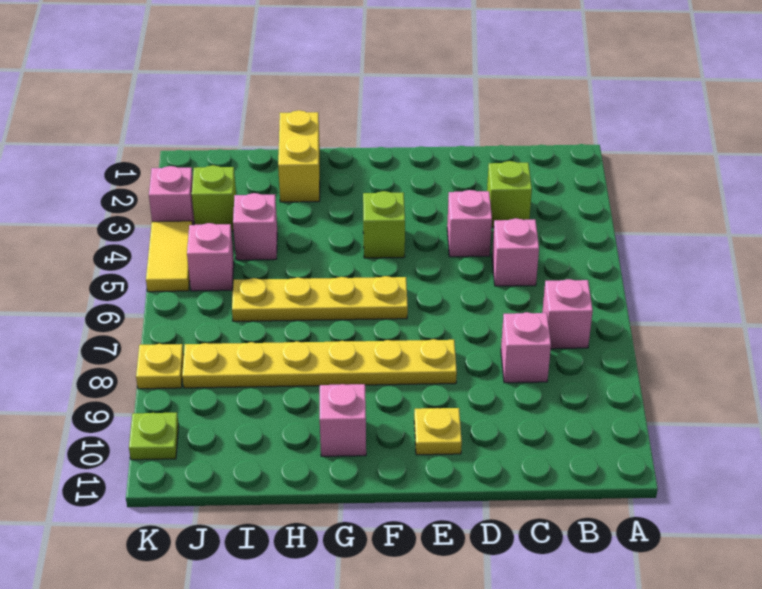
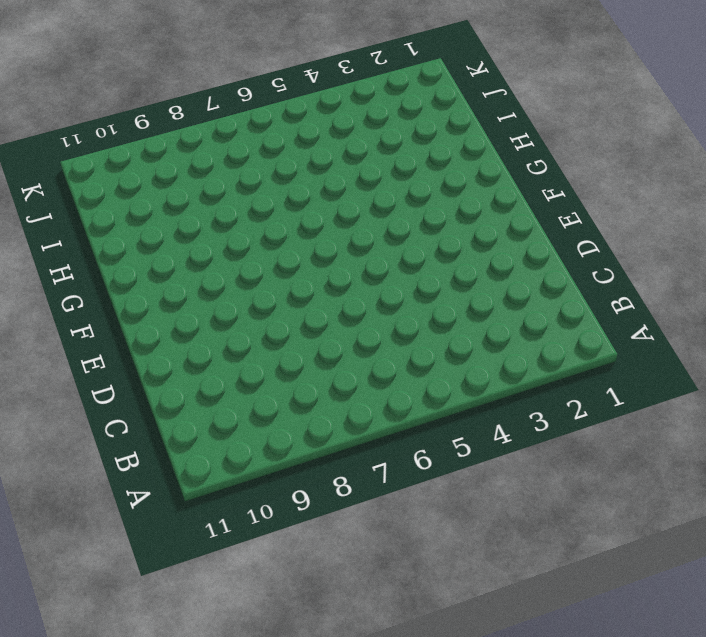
none -> pink 1x1 brick [542,279,593,349]
none -> lime 1x1 brick [487,161,532,227]
none -> pink 1x1 brick [492,218,539,286]

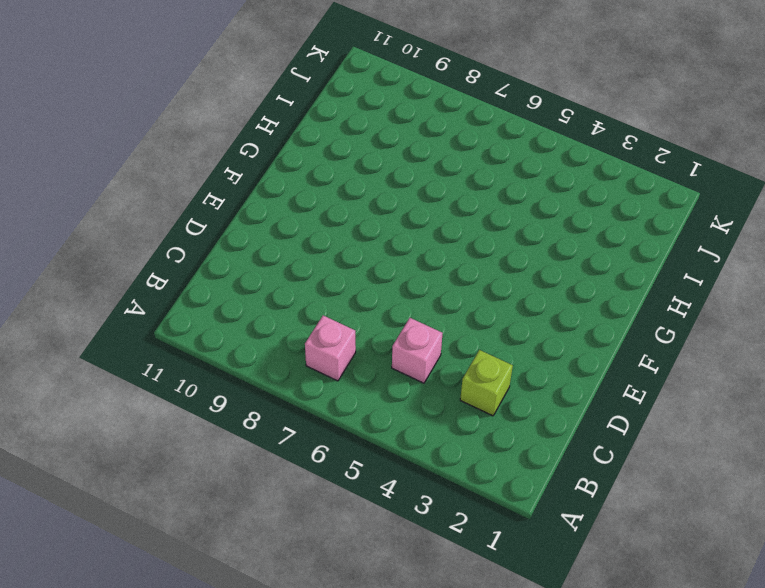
none -> pink 1x1 brick [501,312,551,383]
none -> pink 1x1 brick [447,190,492,257]
none -> yellow 1x6 plate [182,339,457,388]

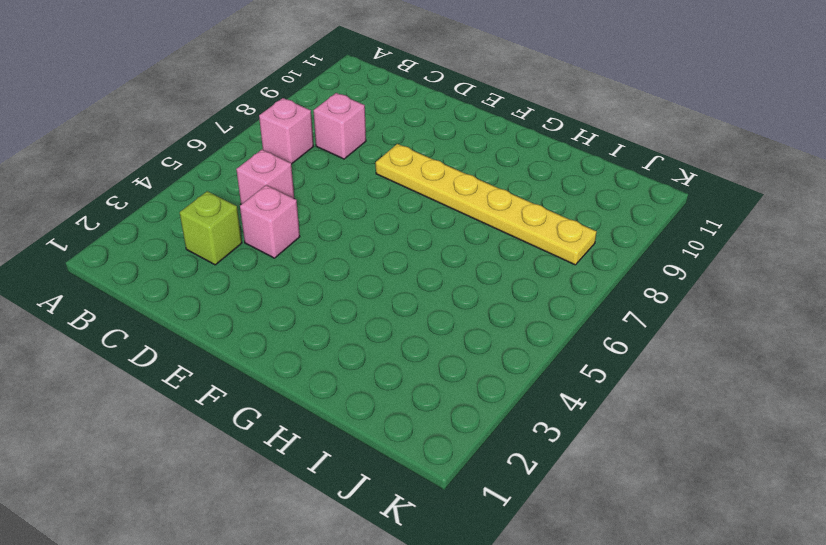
none -> yellow 1x1 plate [414,408,462,455]
none -> lime 1x1 brick [363,191,405,258]
none -> yellow 1x4 plate [232,276,408,321]

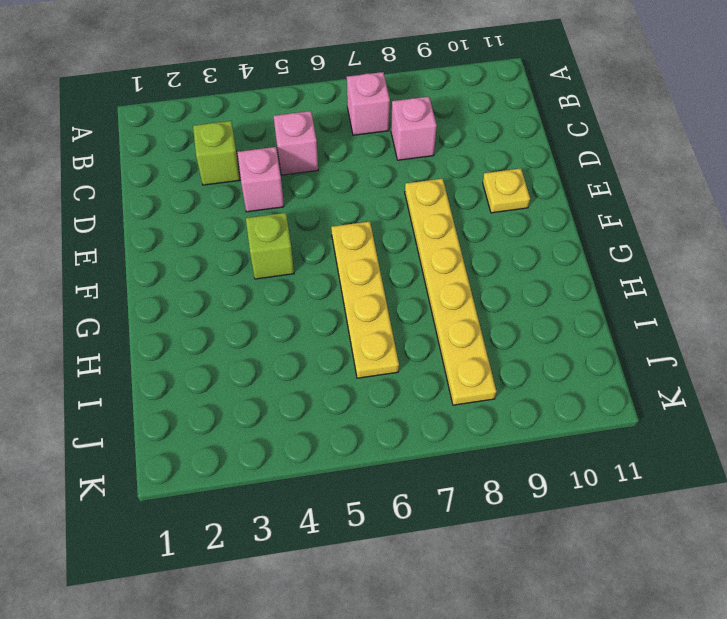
none -> pink 1x1 brick [320,384,366,456]
none -> yellow 1x2 brick [278,110,320,202]
none -> pink 1x1 brick [233,193,277,260]

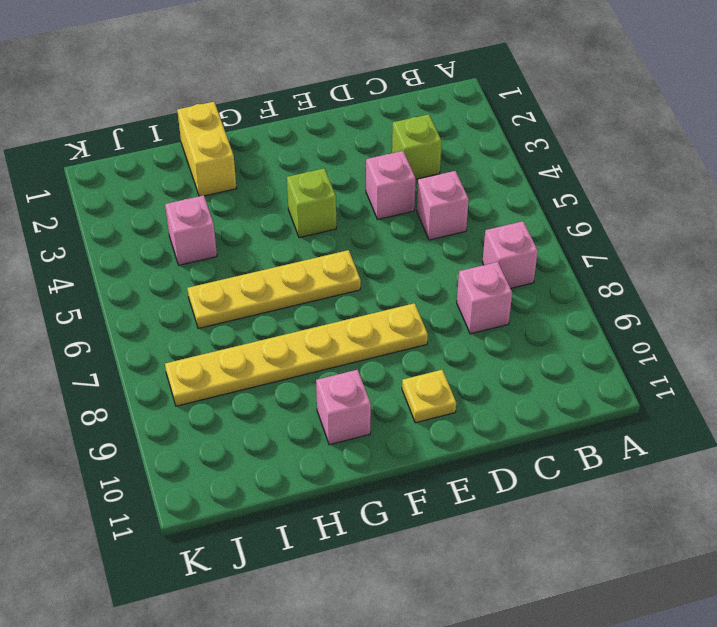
none -> lime 1x1 brick [192,165,236,231]
none -> pink 1x1 brick [187,223,234,291]
none -> pink 1x1 brick [149,166,194,225]

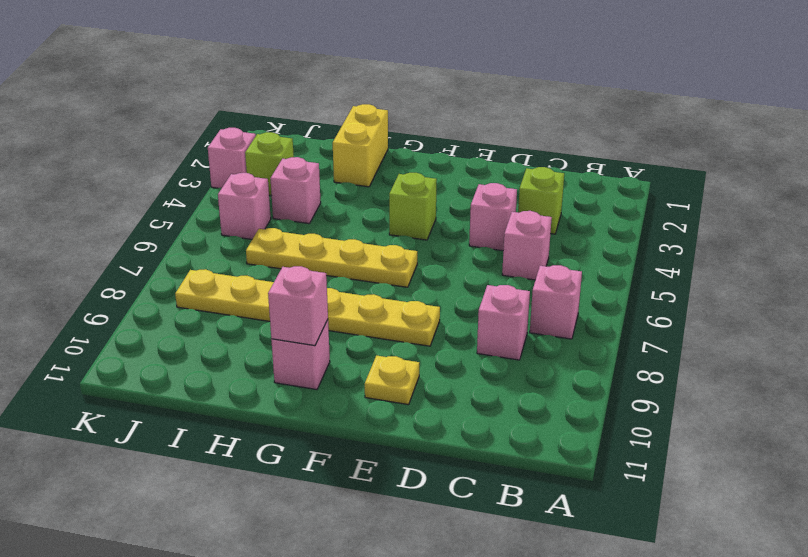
pink 1x1 brick [268,266,328,346] -> none
none -> yellow 1x2 tile [146,221,192,292]
none -> yellow 1x1 plate [136,344,184,389]
none -> lime 1x1 plate [129,413,179,460]

